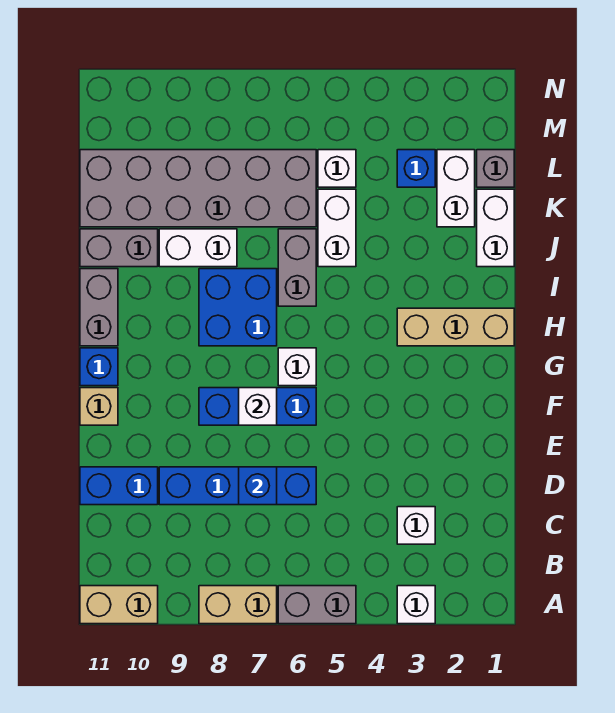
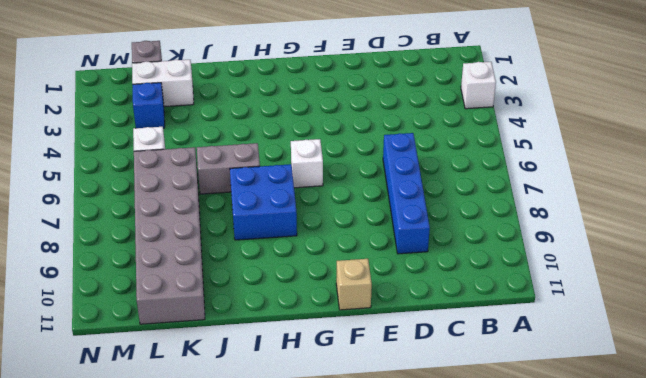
none -> grey 1x2 brick [278,586,356,624]
none -> tan 1x2 brick [199,586,277,624]
none -> tan 1x2 brick [80,586,158,624]

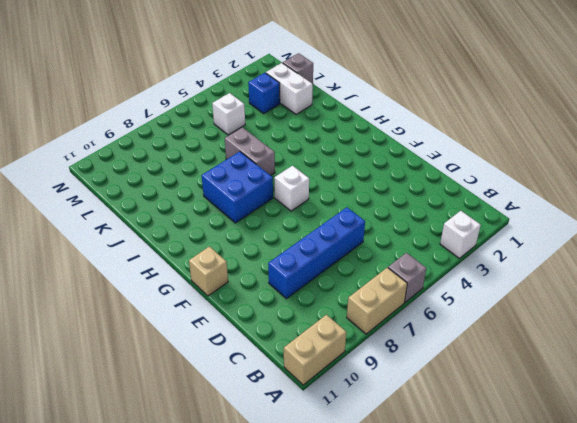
grey 1x1 brick [388,253,426,302] -> grey 1x2 brick [278,586,356,624]
none -> white 1x1 brick [397,507,435,544]
none -> blue 1x2 brick [80,467,158,505]
none -> blue 1x3 brick [199,388,316,425]

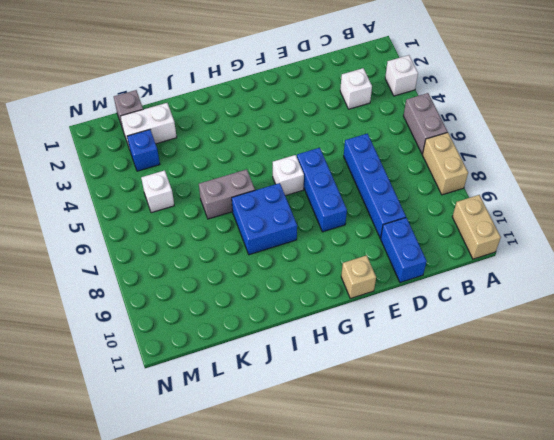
none -> blue 1x1 brick [80,348,118,386]
none -> tan 1x3 brick [397,308,514,346]
none -> grey 1x2 brick [80,269,118,346]

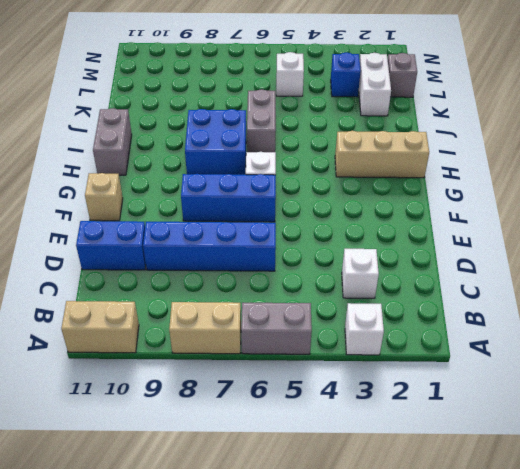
none -> blue 1x1 brick [80,348,118,386]
none -> white 1x2 brick [477,189,514,267]
none -> white 1x2 brick [318,189,356,267]

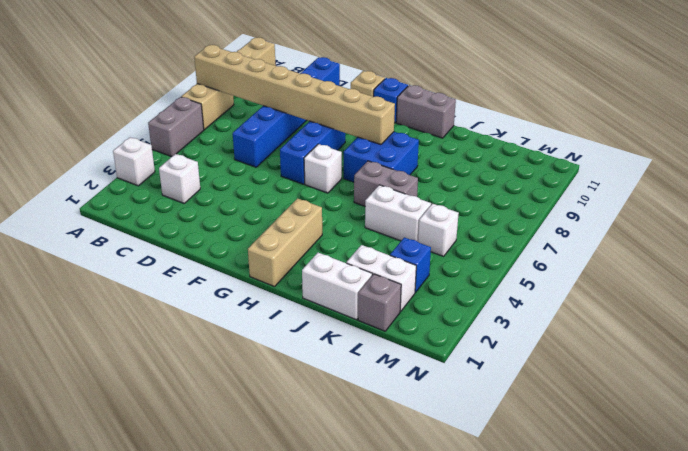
tan 1x8 brick [194,45,395,145] -> none
none -> white 1x2 brick [159,229,237,267]
none -> grey 1x2 brick [80,229,158,267]
none -> grey 2x6 brick [80,150,316,227]

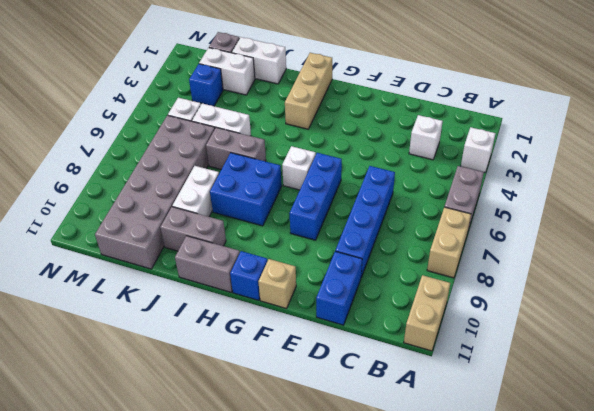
grey 1x2 brick [160,207,226,251] -> grey 1x2 brick turned to [80,229,158,267]
none -> blue 1x1 brick [239,467,277,505]
none -> white 1x1 brick [239,388,277,425]

